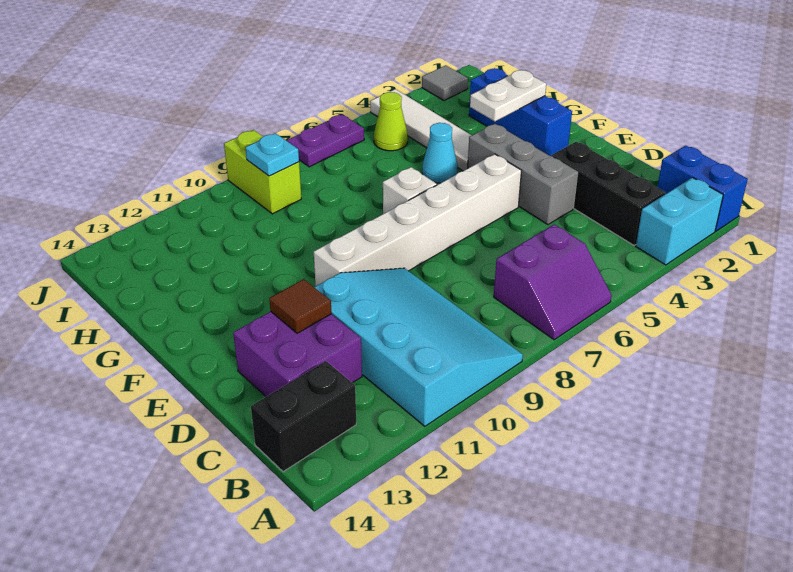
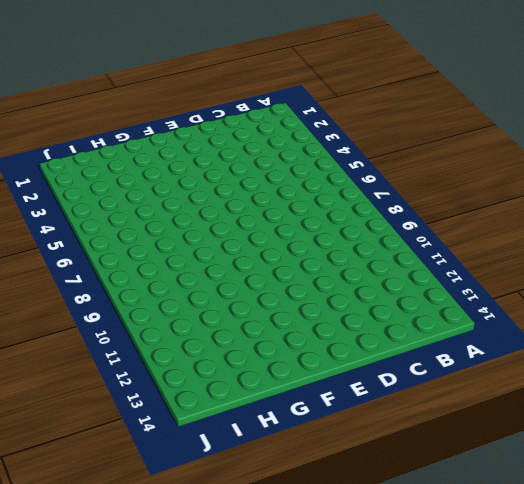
none -> blue 1x2 brick [657,145,748,231]
none -> cyan 1x2 brick [636,178,723,265]
none -> purple 2x2 slope [494,224,612,340]

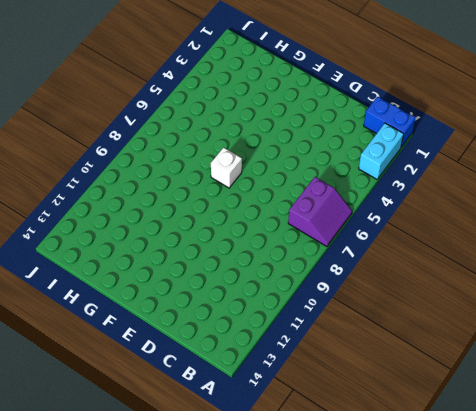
none -> cyan 3x4 slope [314,268,523,426]
none -> black 1x3 brick [551,142,665,245]
none -> black 1x2 brick [251,361,356,472]

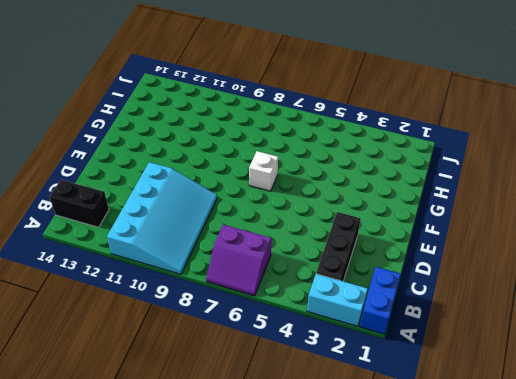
none -> purple 2x2 brick [233,312,362,397]
none -> grey 1x3 brick [468,124,578,225]
none -> white 1x6 brick [314,154,522,286]

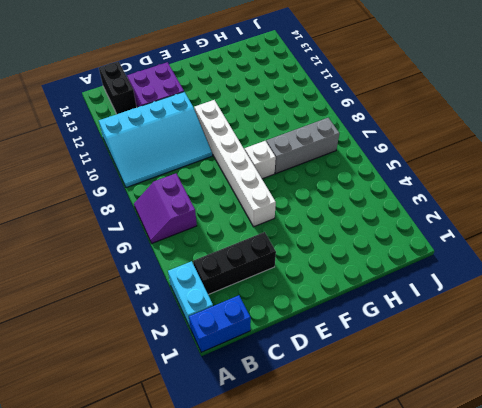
grey 1x3 brick [266,118,339,173] -> grey 1x3 brick moved to [468,124,578,225]
none -> blue 1x3 brick [469,68,572,156]
none -> white 1x4 tile [370,89,472,171]
none -> cyan 1x1 cone [422,123,458,183]

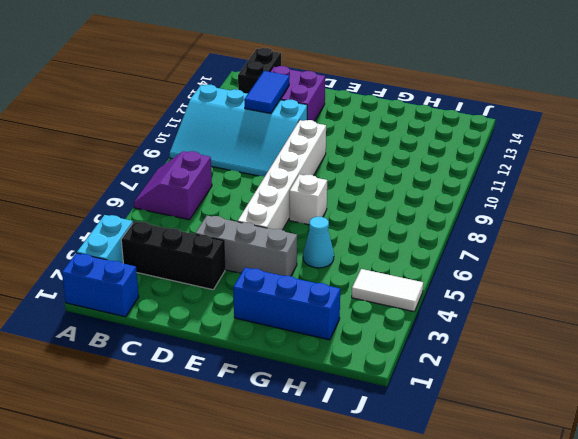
blue 1x2 tile [244,71,289,114] -> none
white 1x2 tile [352,269,423,312] -> white 1x4 tile [370,89,472,171]
none -> lime 1x1 cone [374,92,408,151]
none -> lime 1x2 brick [224,130,301,214]
none -> grey 1x1 tile [422,65,468,101]

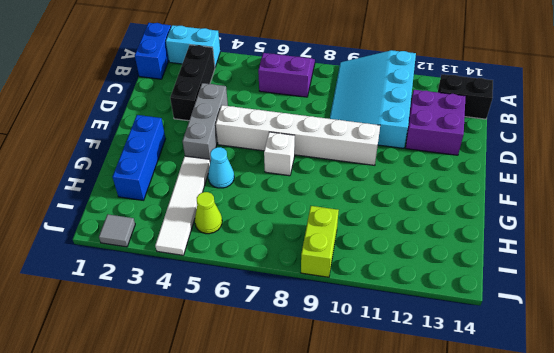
none -> purple 1x2 plate [287,114,364,167]
none -> brown 1x1 tile [269,279,332,333]
none -> white 1x2 plate [470,70,546,121]

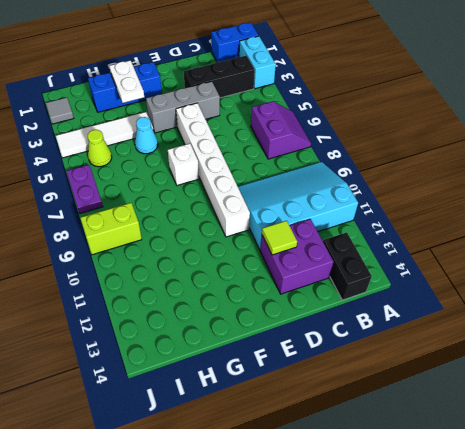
lime 1x1 tile [262,221,297,255] -> brown 1x1 tile [269,279,332,333]
none -> cyan 1x1 plate [245,133,299,176]

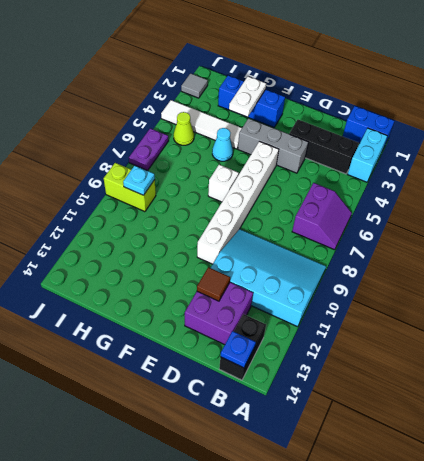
blue 1x1 plate [220,331,256,368] -> none

